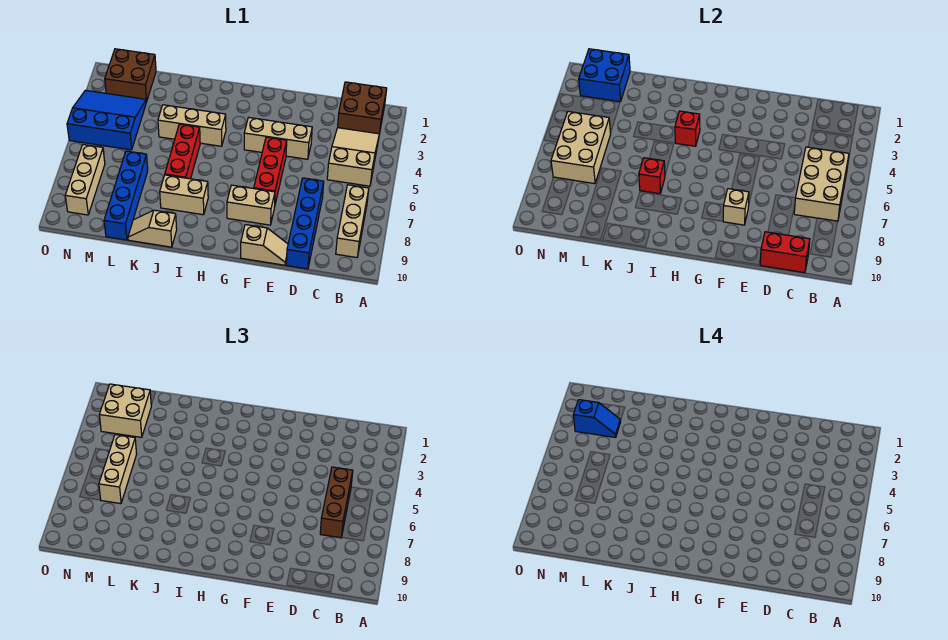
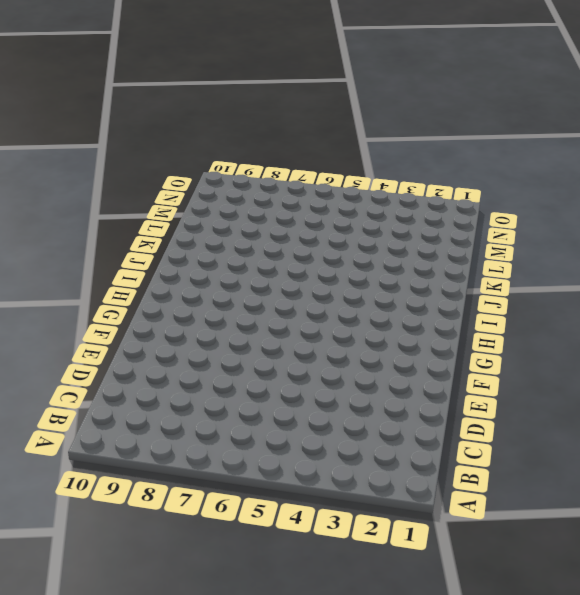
none -> brown 2x2 brick [338,82,387,134]
none -> tan 2x3 slope [327,128,379,186]
none -> tan 1x3 brick [336,185,369,258]

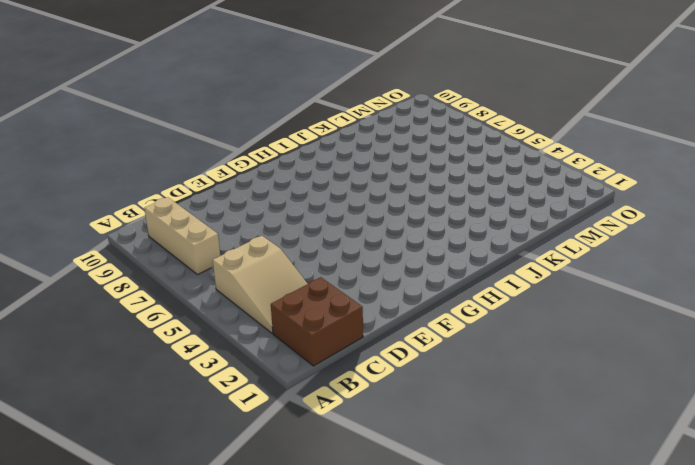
none -> blue 1x4 brick [286,178,324,269]
none -> tan 1x3 brick [244,117,312,159]
none -> tan 1x2 slope [241,225,288,265]

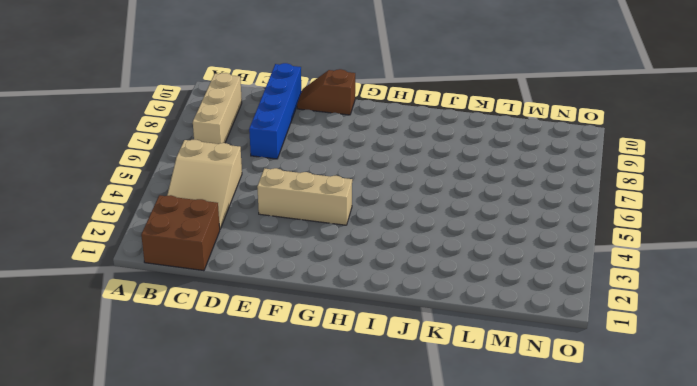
brown 1x2 slope [297,69,355,115] -> tan 1x2 slope [241,225,288,265]
none -> red 1x3 brick [254,137,287,204]
none -> tan 1x2 brick [227,185,275,225]
none -> tan 1x3 brick [158,105,226,146]

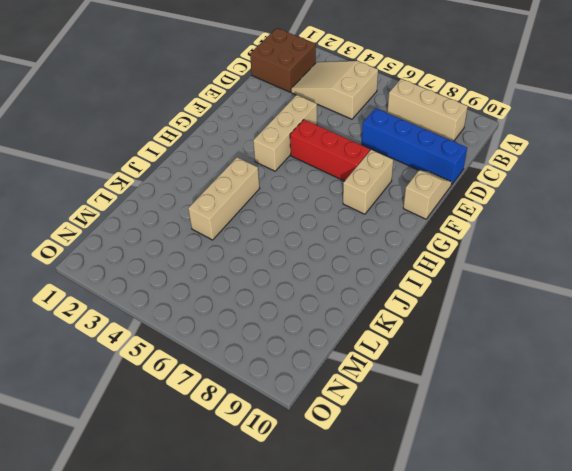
none -> tan 1x2 brick [160,175,208,215]
none -> red 1x3 brick [165,124,200,179]
none -> tan 1x2 slope [128,210,177,247]

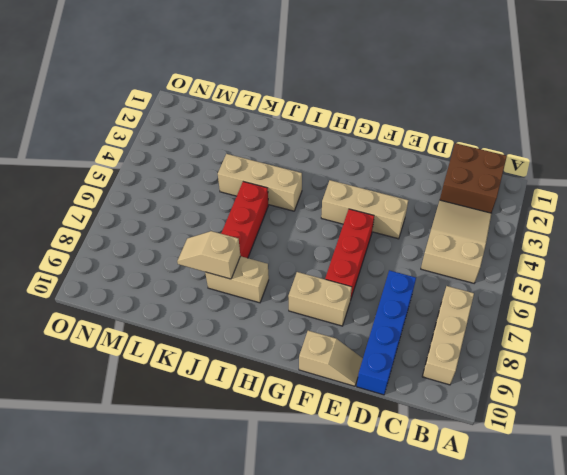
tan 1x2 slope [177,231,240,279] -> tan 1x2 slope moved to [128,210,177,247]
none -> blue 1x4 brick [104,151,148,240]
none -> brown 2x2 brick [105,49,156,101]
none -> blue 3x3 slope [67,90,147,150]

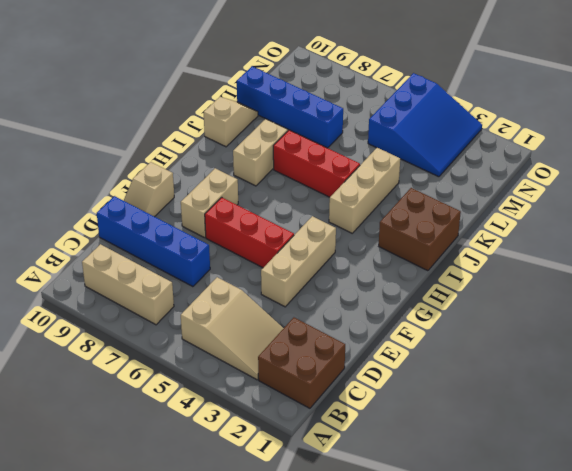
brown 2x2 brick [379,188,461,271] -> brown 2x2 brick moved to [105,49,156,101]
none -> tan 1x3 brick [65,145,105,215]
none -> tan 2x3 brick [794,147,849,221]
none -> red 1x2 brick [760,232,810,273]

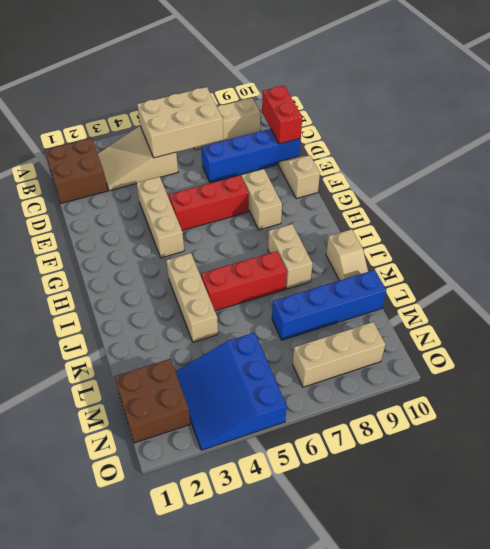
none -> tan 1x1 brick [723,189,749,225]
none -> red 1x1 brick [675,111,700,146]
none -> red 1x1 brick [639,158,665,194]

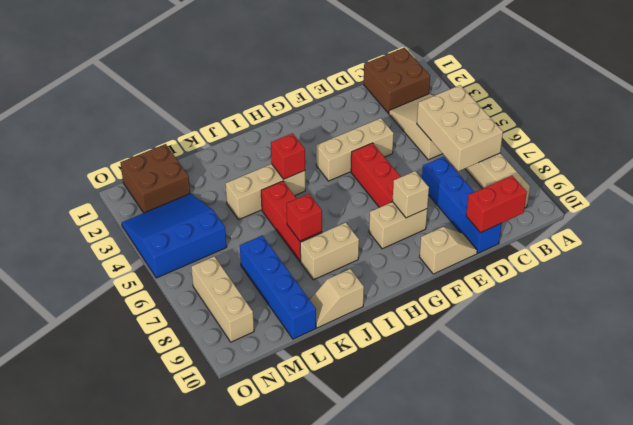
none -> blue 2x2 brick [579,49,630,102]
none -> tan 2x3 brick [551,111,611,184]
none -> brown 1x3 brick [320,467,353,538]

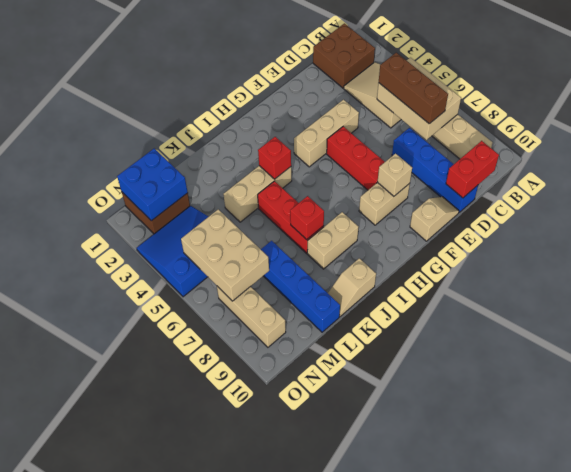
none -> tan 2x2 brick [99,384,151,437]
none -> tan 1x3 brick [99,435,137,504]
none -> blue 1x2 slope [573,400,621,437]

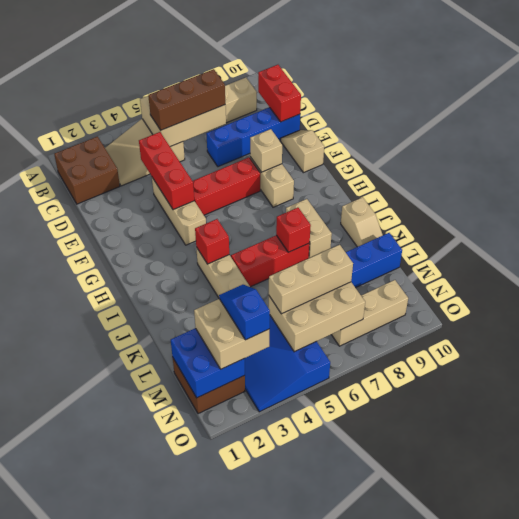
red 1x3 brick [139,132,194,210] -> none

